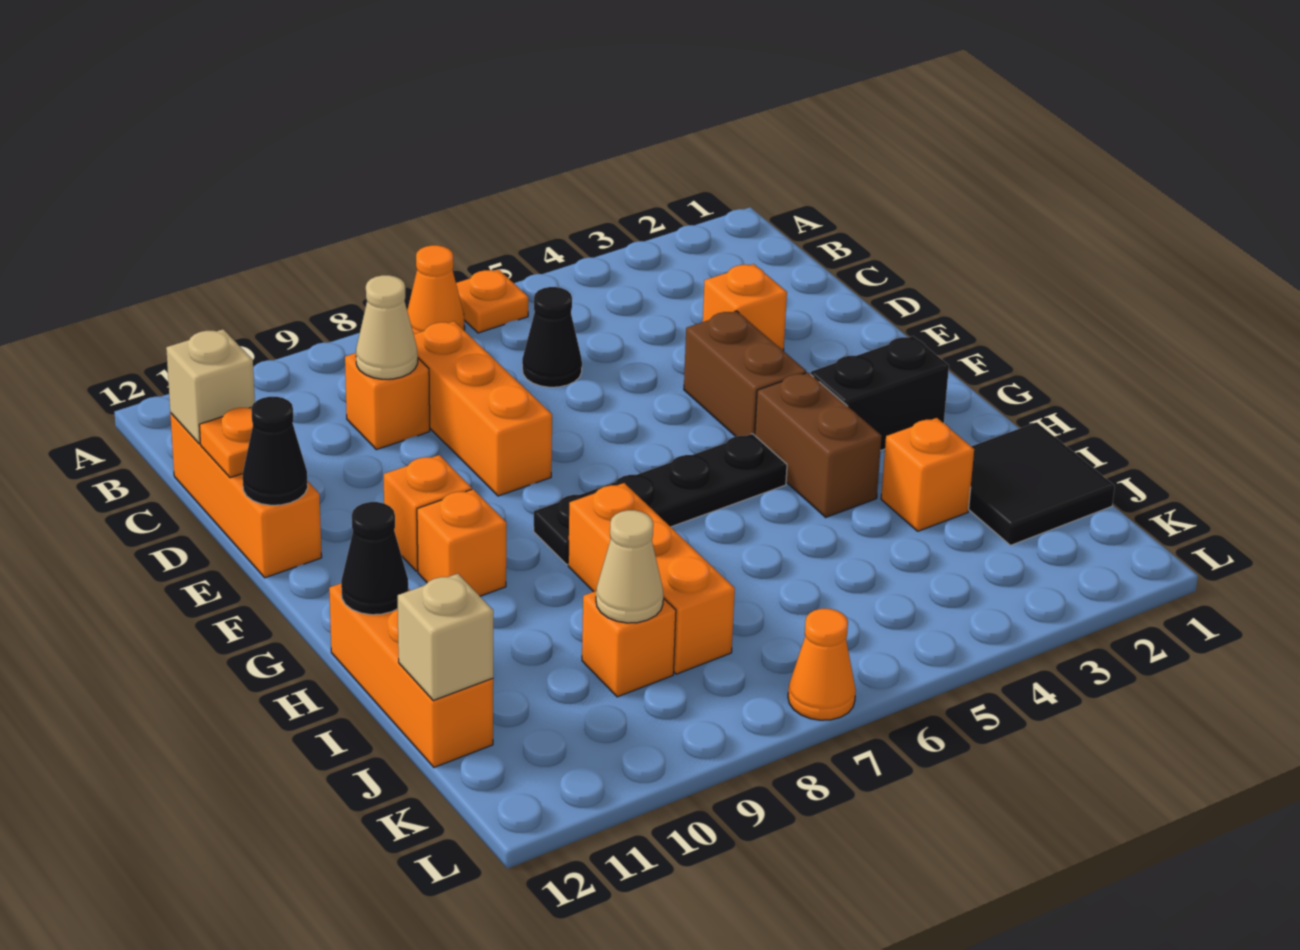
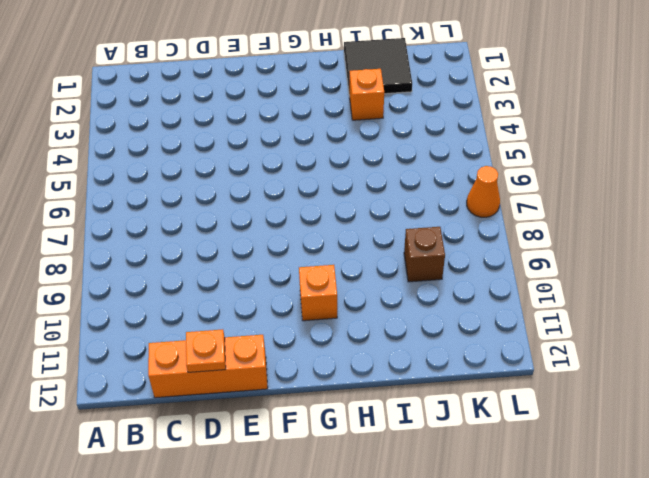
brown 1x1 brick [404,227,445,282] -> orange 1x1 brick [582,591,676,697]
none -> orange 1x1 plate [456,269,528,333]
none -> orange 1x1 cone [407,245,465,334]
none -> black 1x1 cone [522,287,582,387]

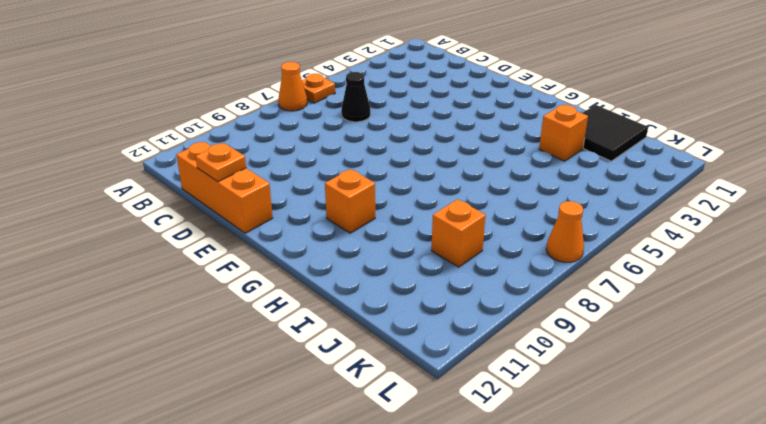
none -> orange 1x3 brick [414,321,552,496]
none -> orange 1x1 brick [345,353,430,450]
none -> orange 1x1 brick [703,264,787,351]

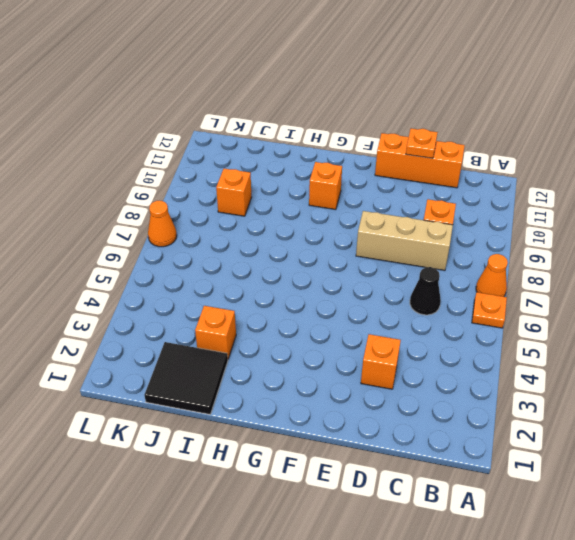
tan 1x3 brick [356,211,453,270] -> orange 1x3 brick [414,321,552,496]
none -> brown 1x2 brick [684,311,806,437]
none -> orange 1x1 brick [383,455,472,571]
none -> black 1x2 brick [811,336,949,451]

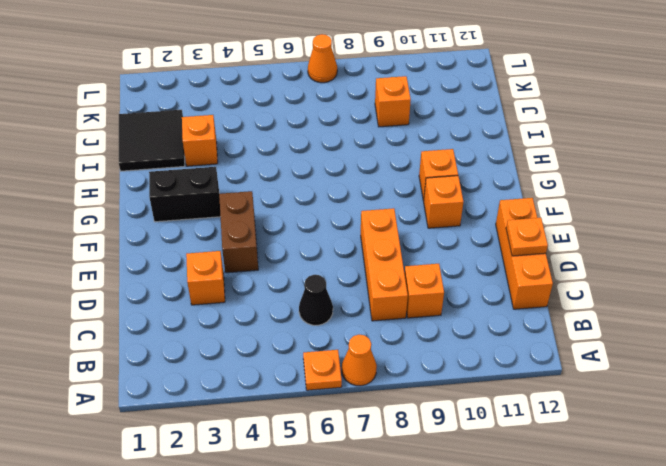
none -> brown 1x2 brick [755,373,882,517]
none -> black 1x4 plate [534,434,787,565]
none -> orange 1x3 brick [568,483,735,674]

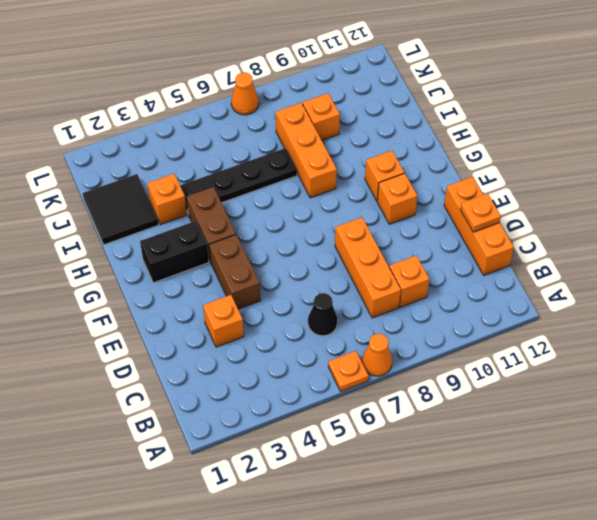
black 1x4 plate [180,148,297,214] -> black 1x4 plate moved to [534,434,787,565]
none -> orange 1x3 brick [329,583,493,767]
none -> tan 1x1 cone [356,275,418,379]
none -> tan 1x1 brick [166,329,255,444]

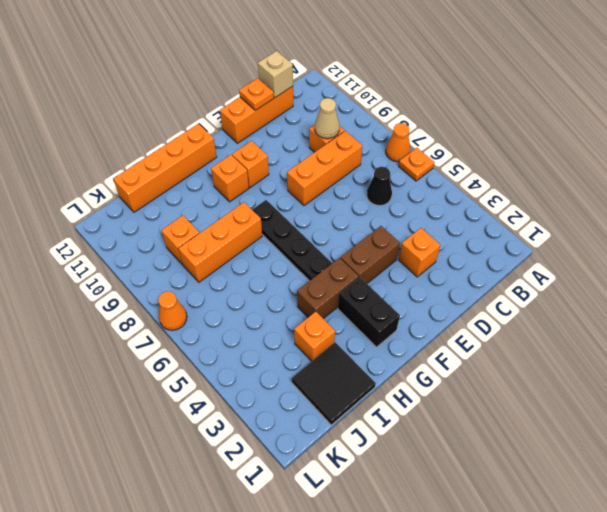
orange 1x4 brick [113,124,217,212] -> orange 1x3 brick [329,583,493,767]
none -> black 1x1 cone [243,397,308,505]
none -> black 1x1 cone [341,502,408,615]
none -> tan 1x1 cone [596,510,663,623]

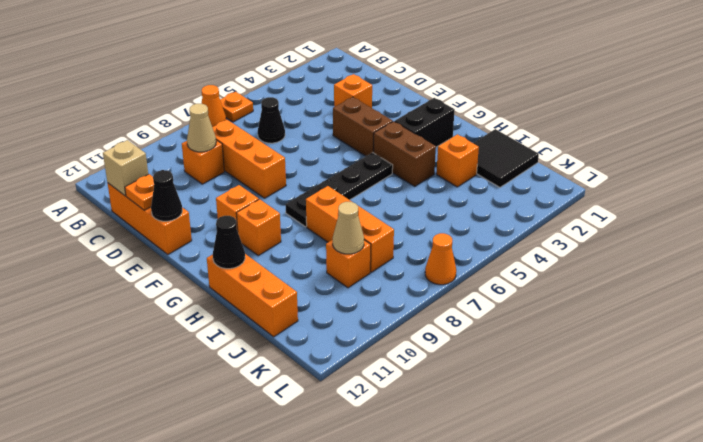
none -> tan 1x1 brick [398,574,493,701]

